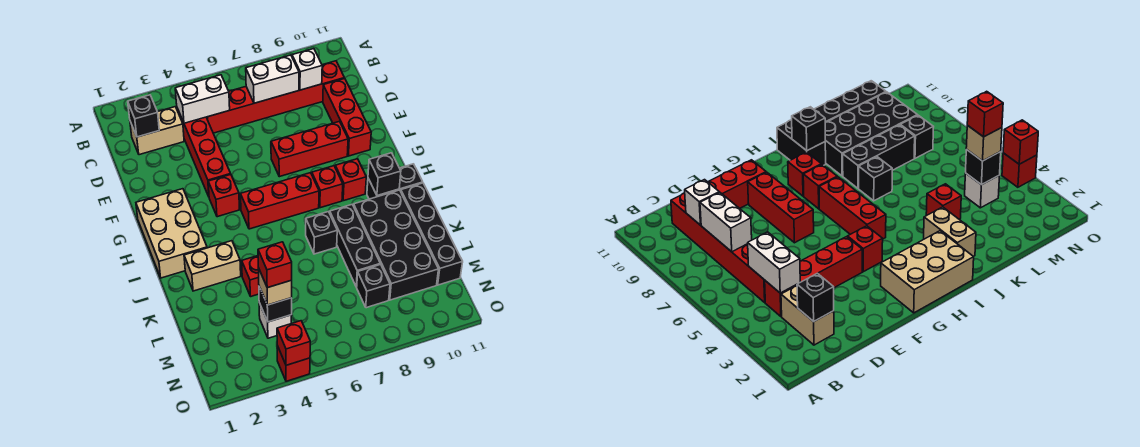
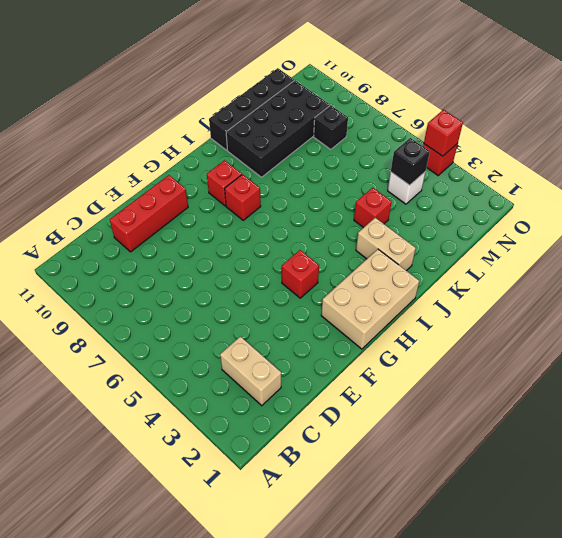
none -> red 1x4 brick [177,108,231,196]
none -> red 1x6 brick [206,61,344,133]
none -> red 1x3 brick [271,121,348,177]

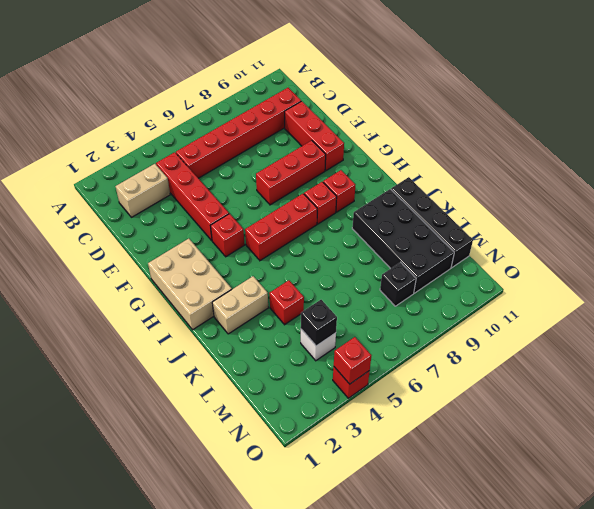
none -> black 1x2 brick [367,164,423,199]
none -> black 1x1 brick [306,212,337,254]
none -> black 1x3 brick [330,205,380,287]

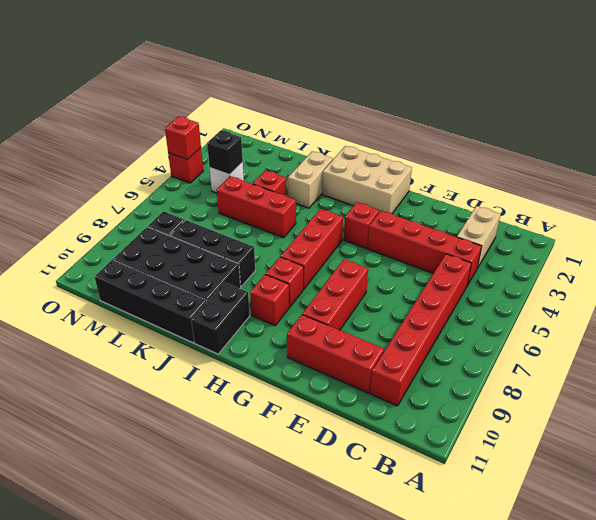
red 1x3 brick [217,176,296,238] -> none
none -> black 1x1 brick [306,212,337,254]
none -> black 1x1 brick [128,95,159,137]
none -> white 1x2 brick [175,75,230,123]

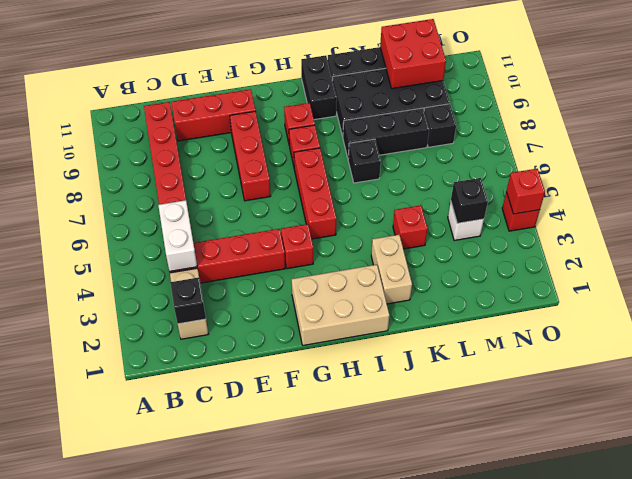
red 2x2 brick [380,19,446,89] -> none
none -> white 1x2 brick [246,55,299,103]
none -> white 1x1 brick [292,49,322,90]
none -> black 1x1 brick [368,153,401,196]

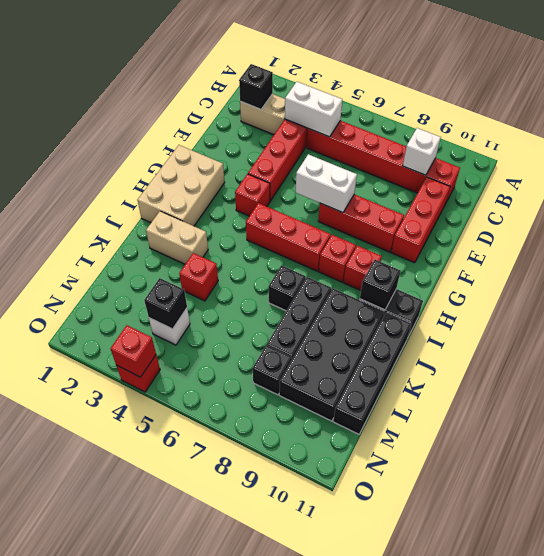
white 1x2 brick [296,154,357,213] -> white 1x2 brick moved to [246,55,299,103]
none -> tan 1x1 brick [258,268,292,305]
none -> red 1x1 brick [258,242,292,288]

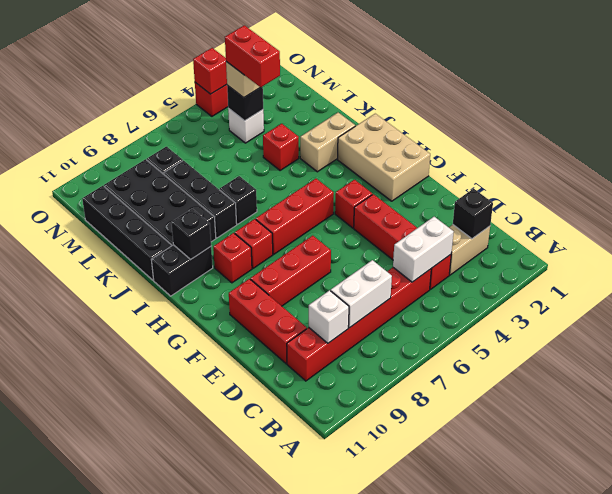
red 1x2 brick [225,25,280,87] -> red 1x1 brick [258,242,292,288]

